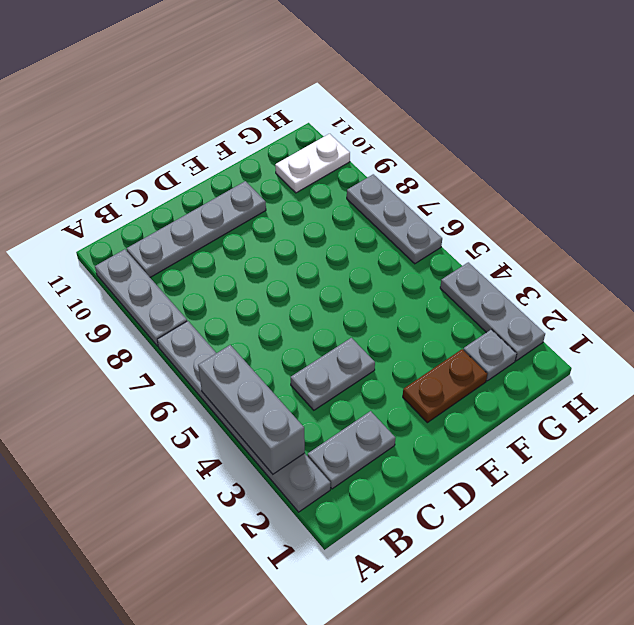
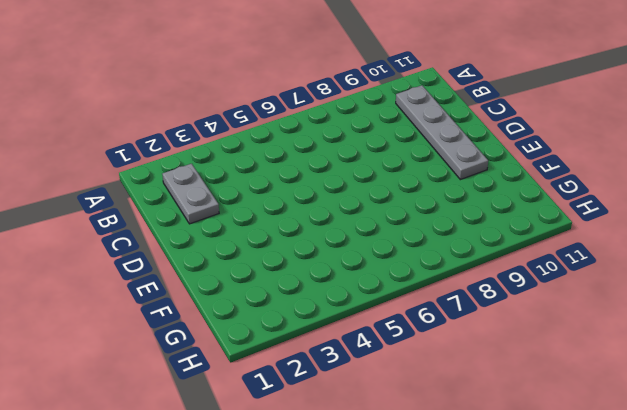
none -> grey 1x6 plate [157,321,330,512]
none -> grey 1x3 plate [95,249,187,346]

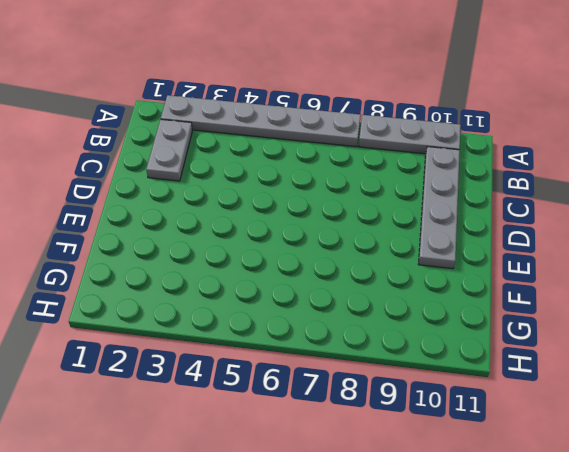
none -> grey 1x2 plate [291,338,375,410]
none -> brown 1x2 plate [403,349,487,423]

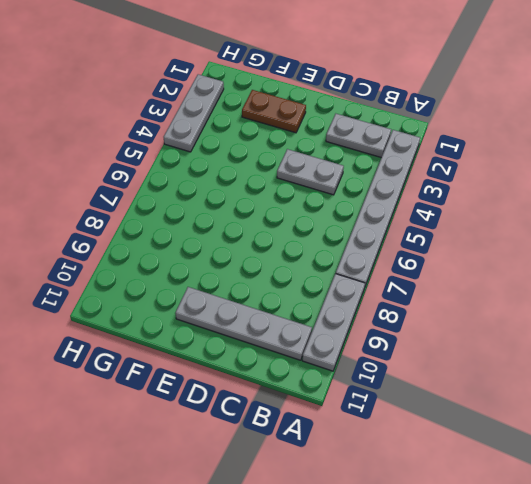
none -> grey 1x1 plate [463,329,517,381]
none -> white 1x2 plate [275,134,350,193]

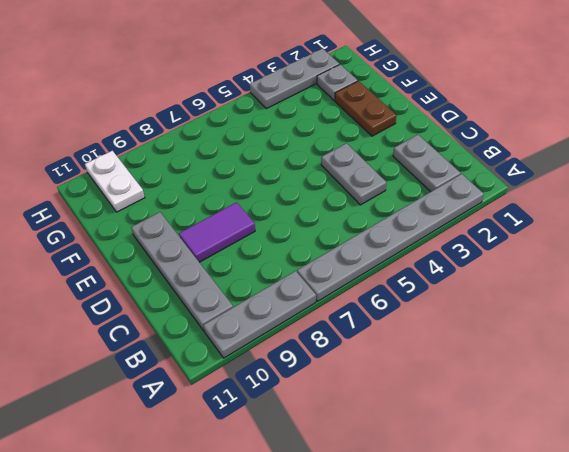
purple 1x2 tile [179,202,255,262] -> none
none -> grey 1x3 plate [347,174,442,264]
none -> grey 1x3 brick [198,345,305,474]

